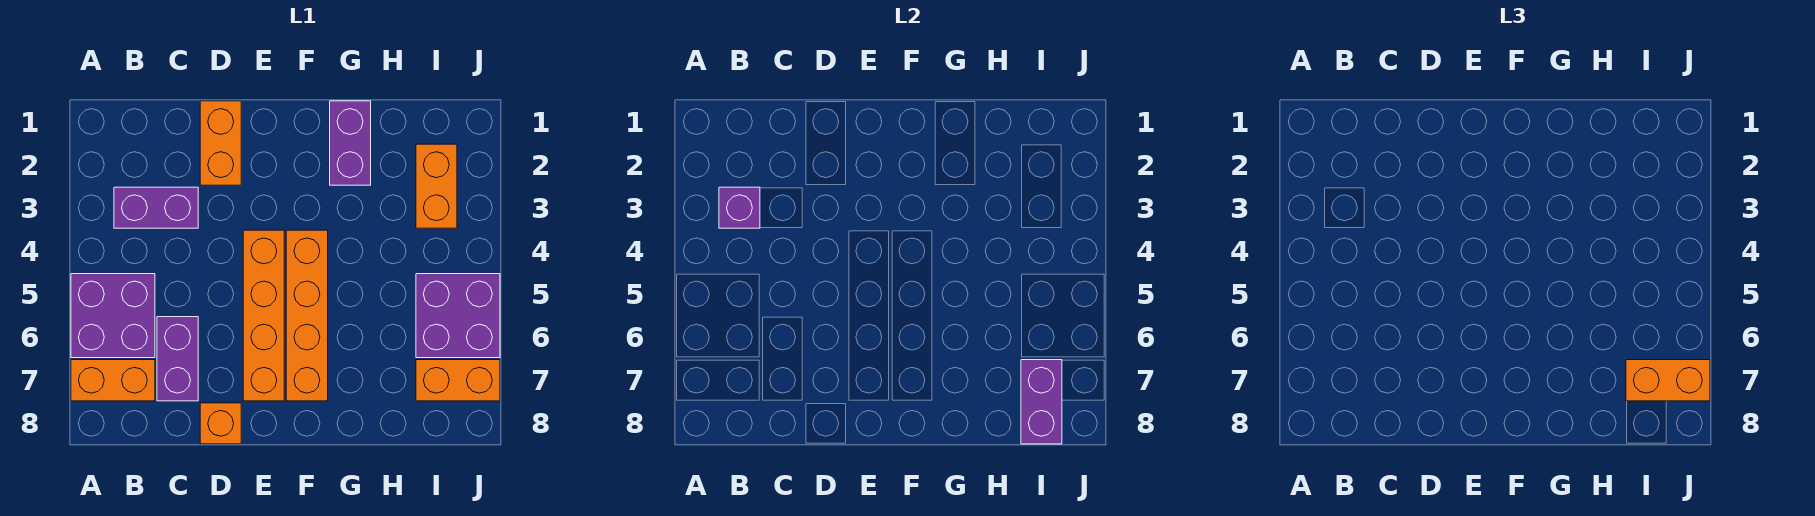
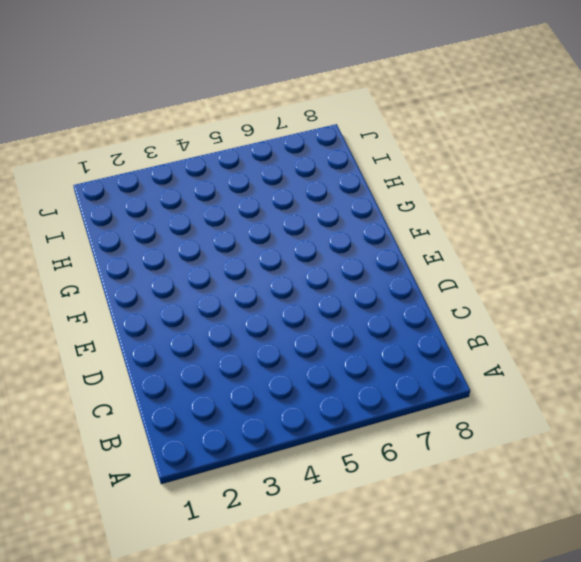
none -> purple 2x2 brick [71,274,155,358]
none -> orange 1x2 brick [71,360,155,401]
none -> purple 1x2 brick [114,187,198,228]

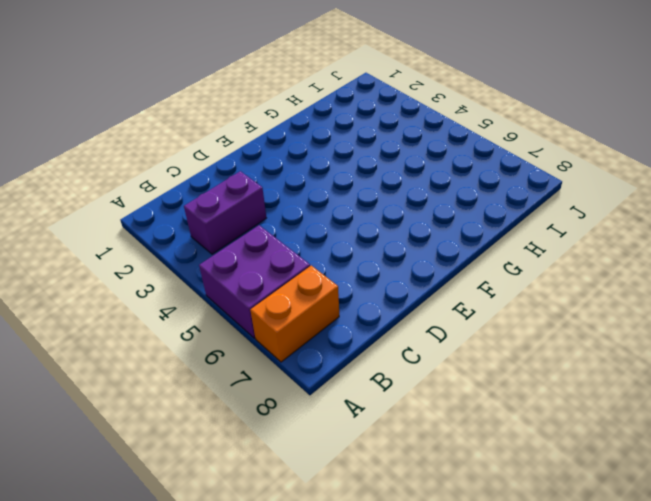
none -> purple 1x2 brick [157,317,198,401]
none -> orange 1x2 brick [200,101,241,185]
none -> orange 1x1 brick [200,403,241,444]

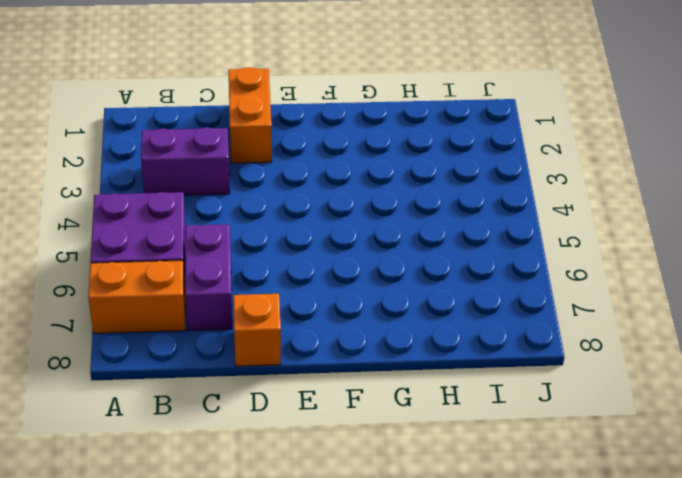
none -> orange 1x4 brick [243,230,284,401]
none -> orange 1x4 brick [286,230,328,401]
none -> purple 1x2 brick [330,101,371,185]

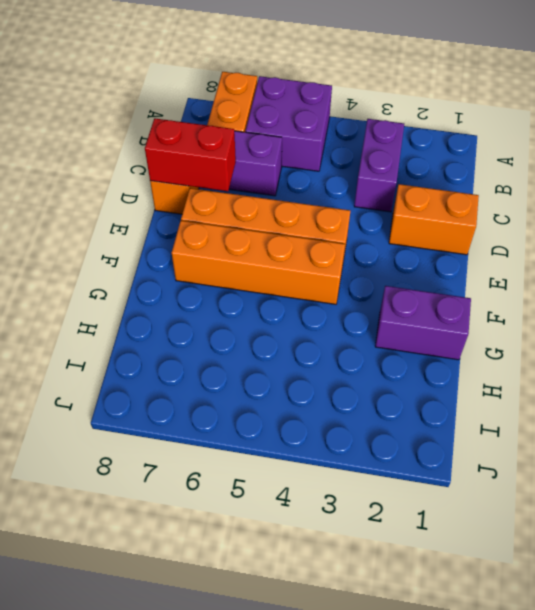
red 1x2 brick [145,118,236,191] -> none
none -> orange 1x2 brick [416,144,457,228]
none -> purple 2x2 brick [416,274,500,358]
none -> orange 1x2 brick [416,360,500,401]

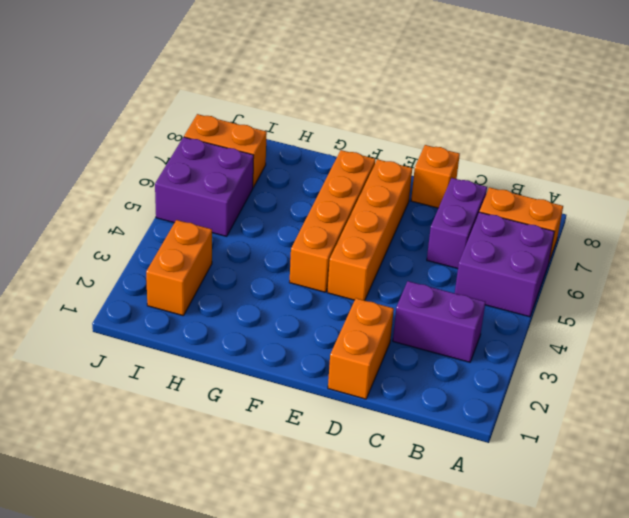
none -> purple 1x2 brick [330,101,371,185]
none -> purple 1x1 brick [719,187,760,228]
none -> purple 1x2 brick [1021,360,1062,444]

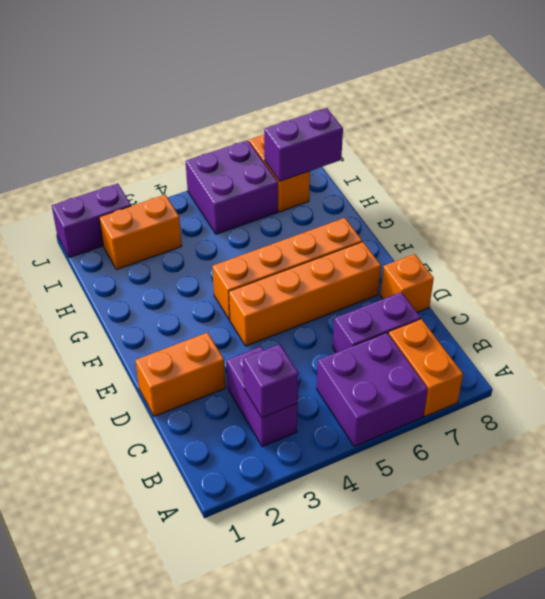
purple 1x2 brick [52,183,131,258] -> purple 1x2 brick moved to [330,101,371,185]
none -> orange 1x2 brick [1626,360,1710,401]

